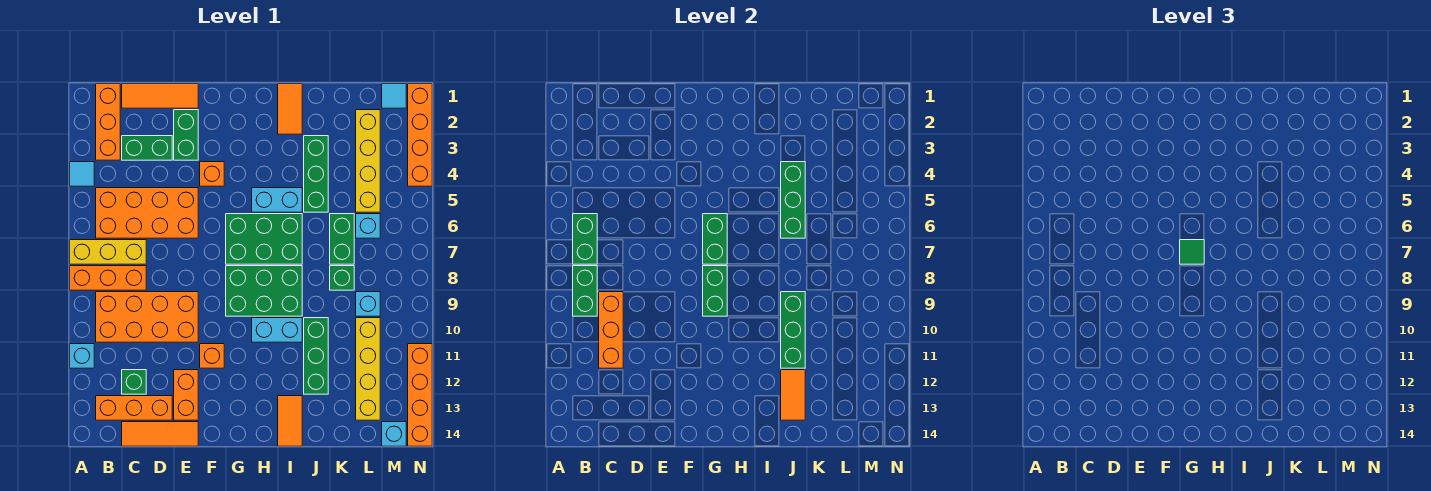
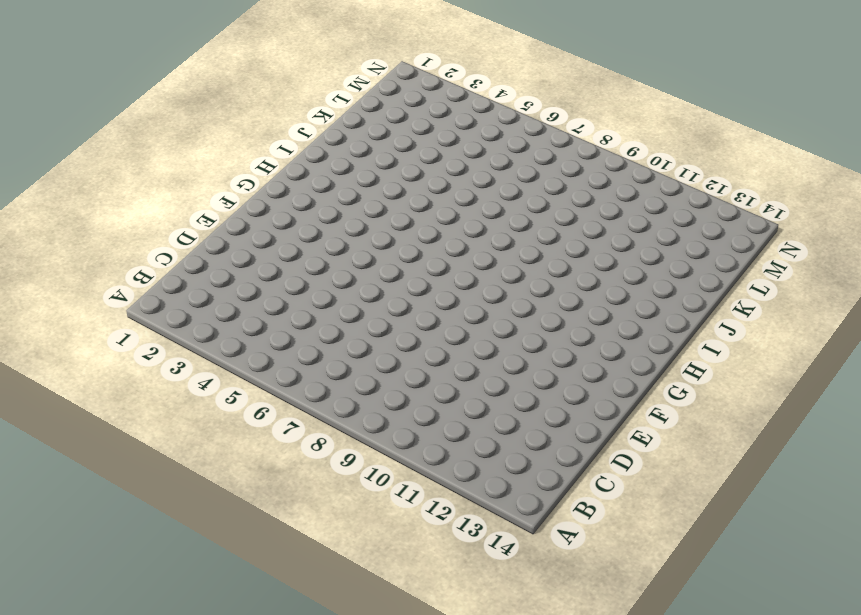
none -> cyan 1x1 tile [70,162,94,186]
none -> yellow 1x3 brick [70,240,146,264]
none -> orange 1x3 brick [70,266,146,290]
none -> cyan 1x1 brick [70,344,94,368]

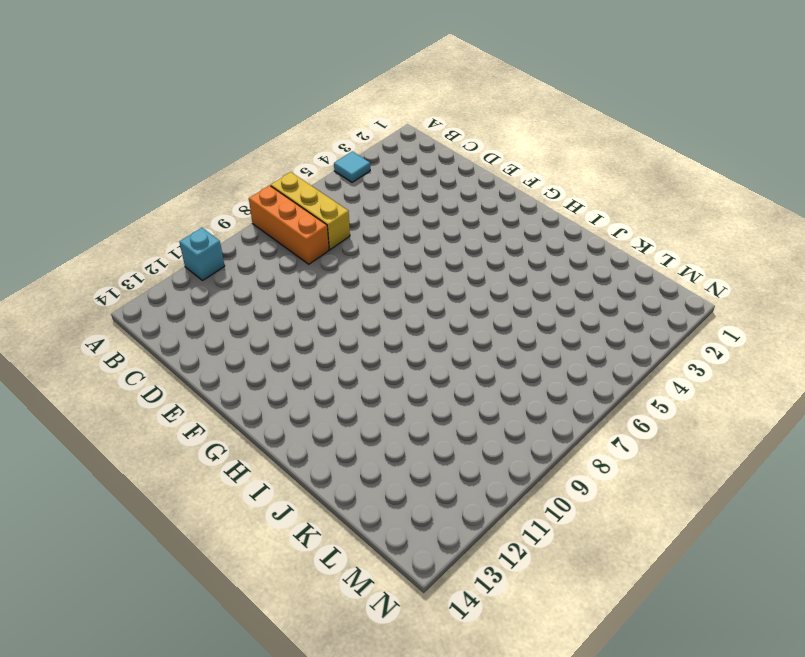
none -> orange 1x3 brick [96,84,120,160]
none -> orange 2x4 brick [96,188,198,238]
none -> orange 2x4 brick [96,292,198,342]
none -> orange 1x3 brick [96,396,172,420]

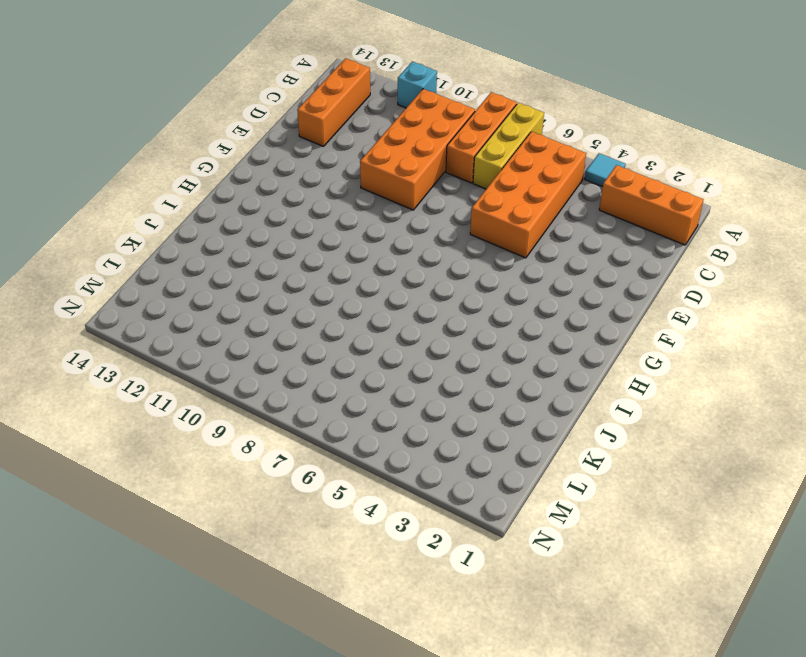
none -> orange 1x3 tile [122,84,198,108]
none -> green 1x2 brick [122,136,172,160]
none -> green 1x1 brick [122,370,146,394]
none -> orange 1x3 tile [122,422,198,446]

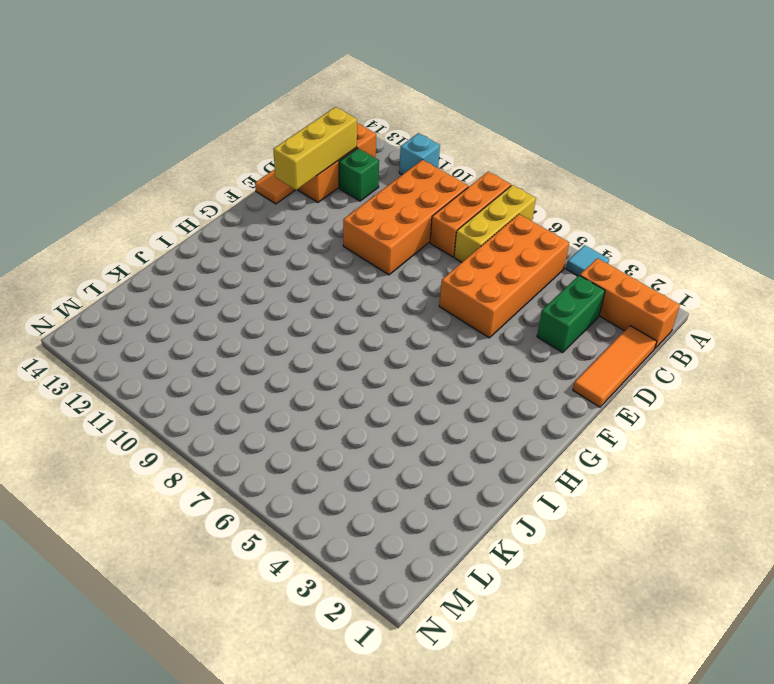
yellow 1x3 brick [273,107,357,190] -> none
none -> green 1x2 brick [174,110,198,160]
none -> orange 1x2 brick [174,370,198,420]
none -> orange 1x1 brick [200,162,224,186]
none -> orange 1x1 brick [200,344,224,368]

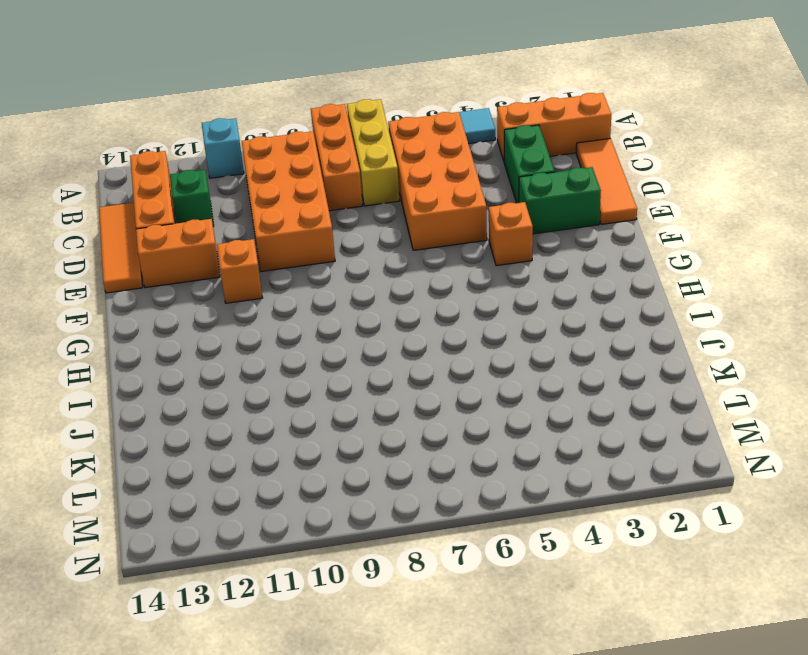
none -> green 2x3 brick [226,214,302,264]
none -> green 2x3 brick [226,266,302,316]
none -> cyan 1x2 brick [252,188,302,212]
none -> cyan 1x2 brick [252,318,302,342]

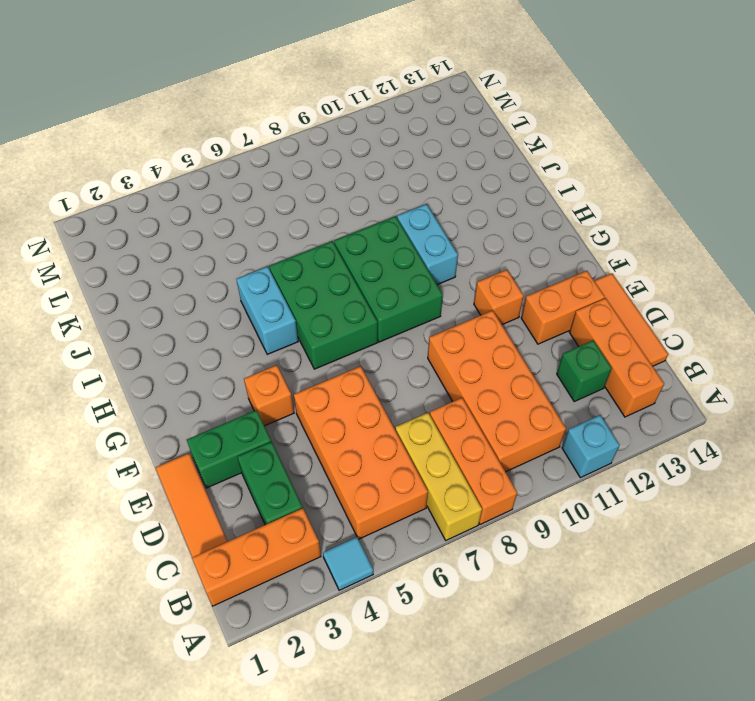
none -> orange 1x2 tile [278,84,302,134]
none -> orange 1x2 tile [278,396,302,446]
none -> green 1x3 brick [304,136,328,212]
none -> green 1x3 brick [304,318,328,394]

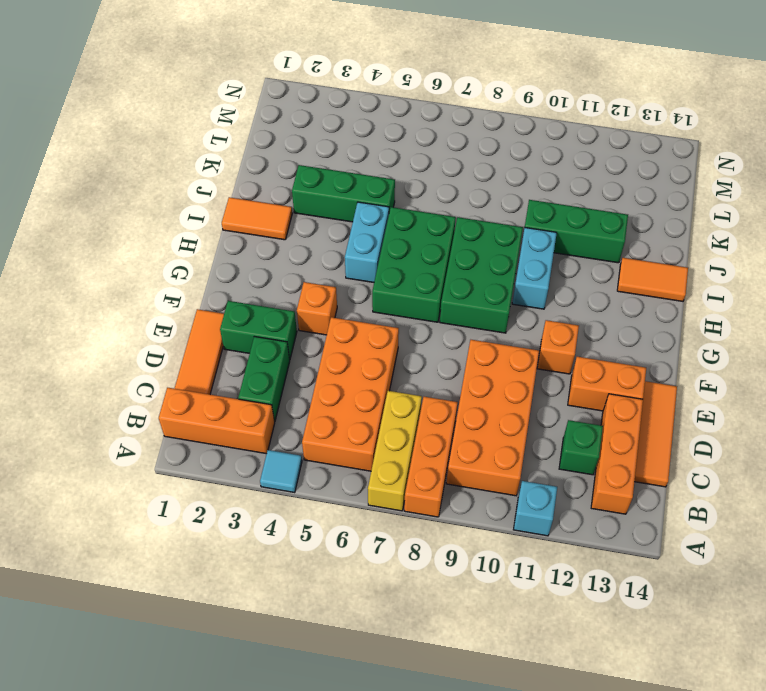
none -> green 1x2 brick [330,214,354,264]
none -> green 1x1 brick [330,266,354,290]
none -> yellow 1x4 brick [356,110,380,212]
none -> cyan 1x1 brick [356,214,380,238]

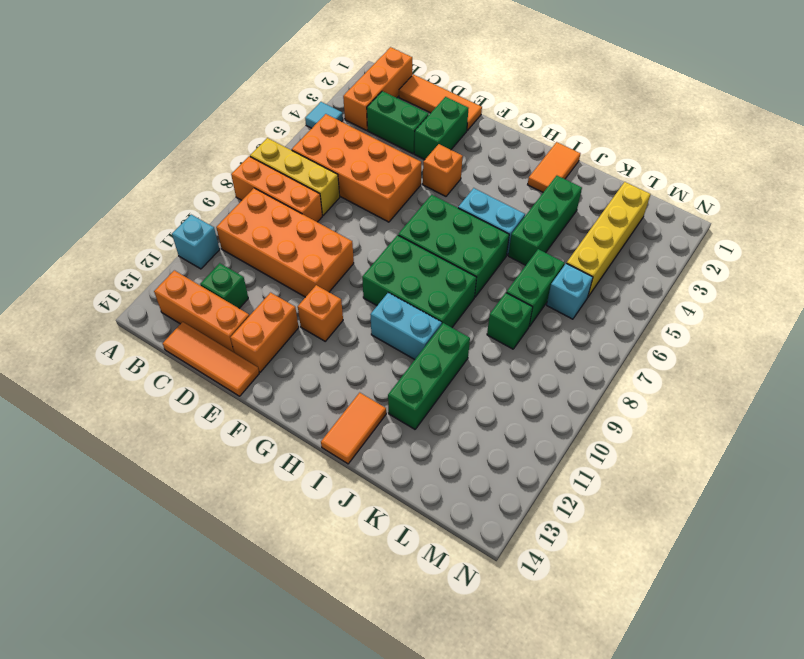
none -> cyan 1x1 brick [356,292,380,316]
none -> yellow 1x4 brick [356,318,380,420]
none -> cyan 1x1 tile [382,84,406,108]
none -> cyan 1x1 brick [382,422,406,446]

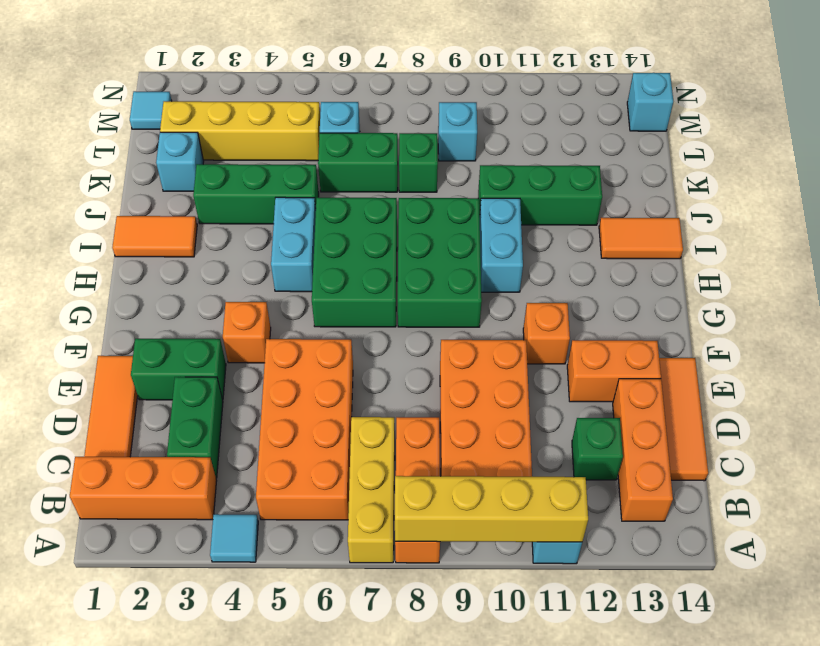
yellow 1x4 brick [395,476,588,542] -> yellow 1x4 brick moved to [356,318,380,420]
cyan 1x1 brick [156,132,204,191] -> none
none -> orange 1x4 brick [408,84,432,186]
none -> orange 1x4 brick [408,344,432,446]
none -> green 1x2 brick [573,214,597,264]
none -> green 1x2 brick [573,266,597,316]

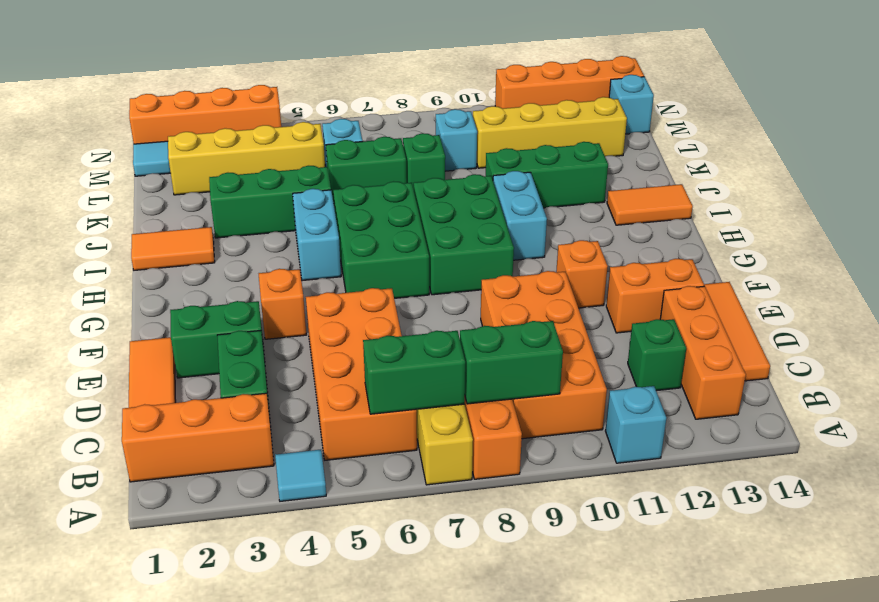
none -> orange 1x3 brick [599,292,623,368]
none -> green 1x2 brick [703,214,727,264]
none -> green 1x2 brick [703,266,727,316]
none -> green 1x3 brick [781,162,805,238]

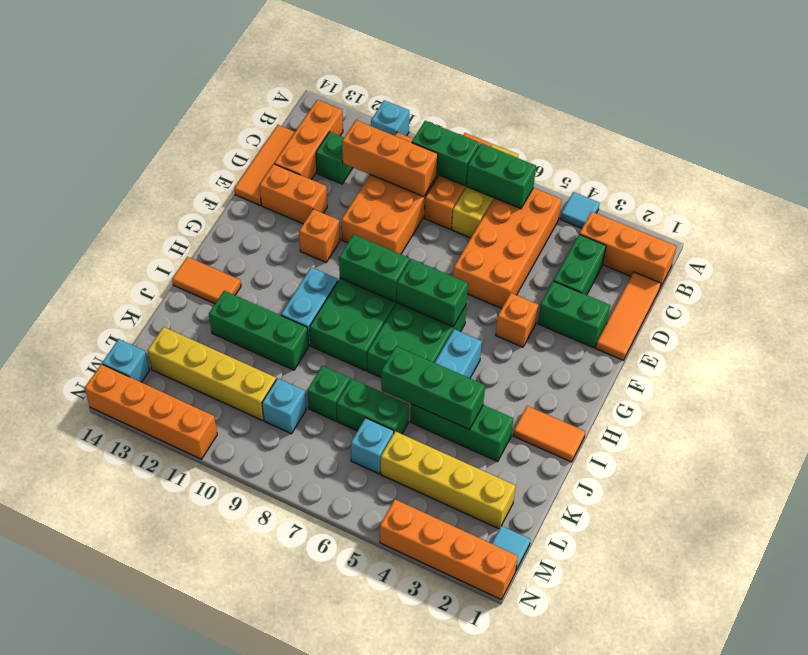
none -> green 1x3 brick [781,292,805,368]
none -> orange 1x2 tile [781,370,805,420]
none -> green 1x1 tile [1180,240,1204,264]

